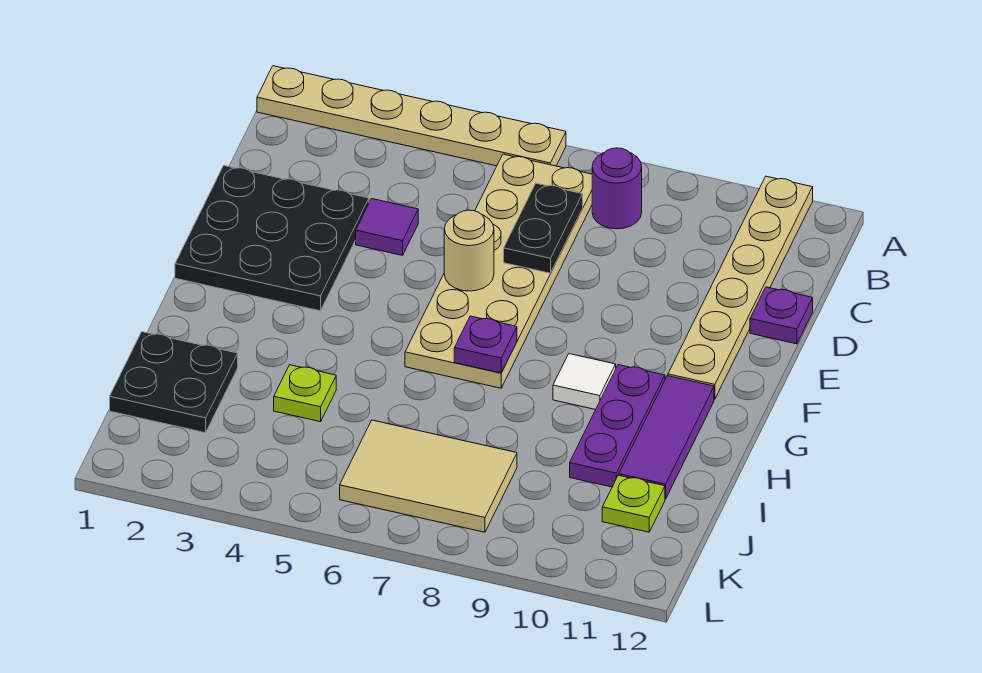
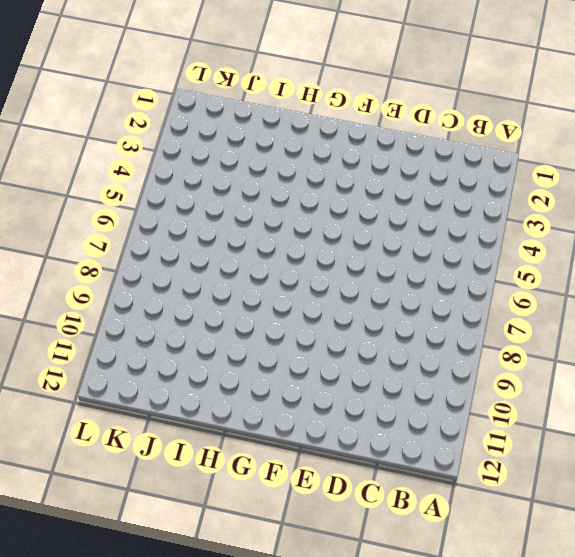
none -> tan 1x6 plate [257,66,566,166]
none -> tan 1x6 plate [668,176,813,399]
none -> tan 2x6 plate [405,154,592,388]

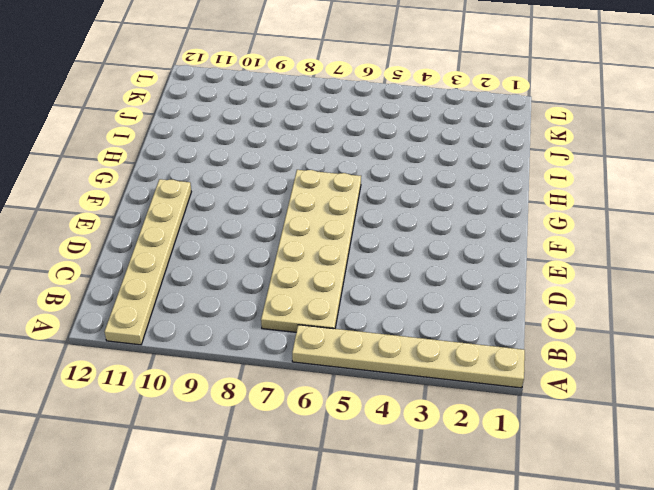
none -> purple 1x1 round brick [592,148,642,229]
none -> black 3x3 plate [175,166,369,311]
none -> purple 1x1 tile [356,199,418,255]

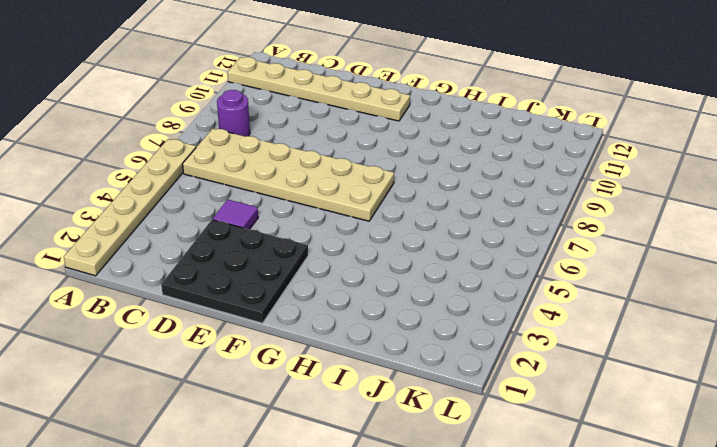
none -> purple 1x1 plate [750,287,813,344]
none -> white 1x1 tile [553,354,616,410]
none -> purple 1x3 plate [570,365,665,487]

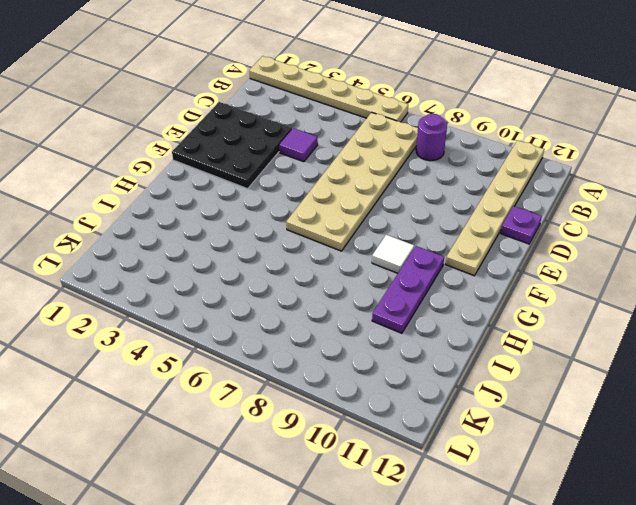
none -> purple 1x3 tile [619,376,714,499]
none -> black 2x2 plate [110,332,238,433]
none -> lime 1x1 plate [274,365,336,422]

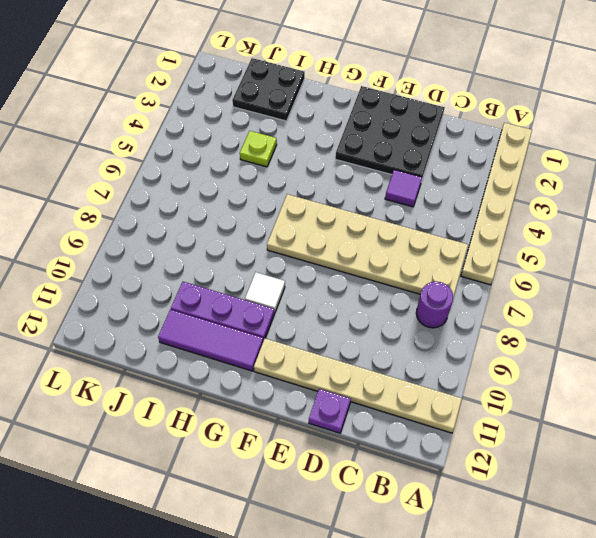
none -> tan 2x3 tile [340,420,517,532]
none -> lime 1x1 plate [602,475,665,532]
none -> black 1x2 plate [504,183,583,273]

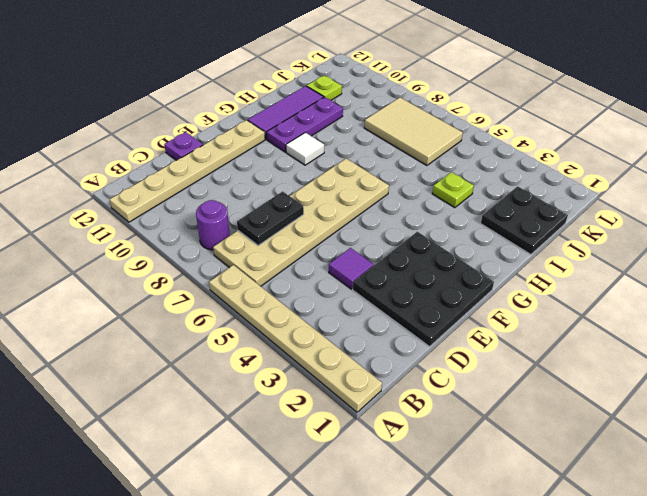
none -> tan 1x1 round brick [444,210,494,291]
none -> purple 1x1 plate [454,316,517,373]

